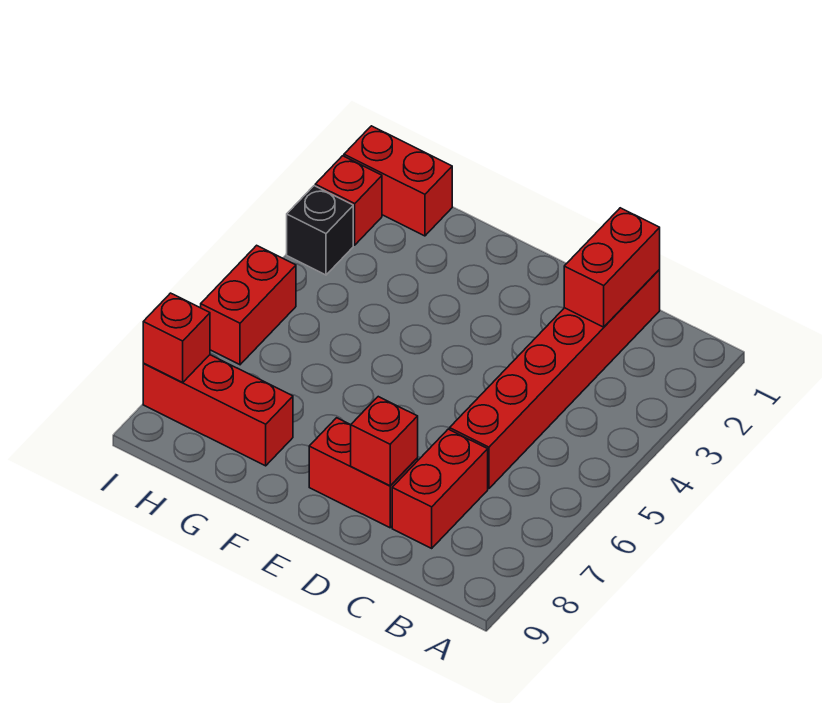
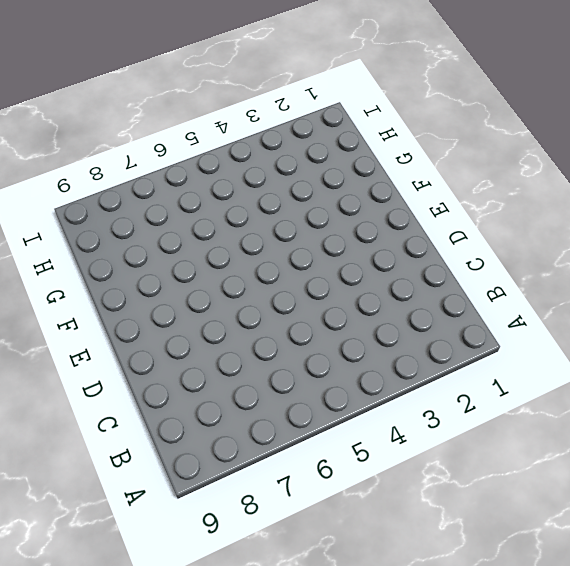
none -> red 1x6 brick [450,270,660,489]
none -> red 1x2 brick [392,429,488,548]

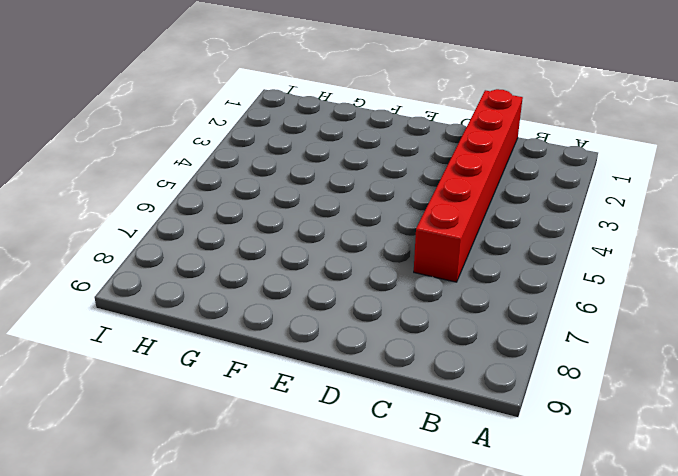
none -> red 1x2 brick [392,429,488,548]
none -> red 1x2 brick [309,418,418,528]

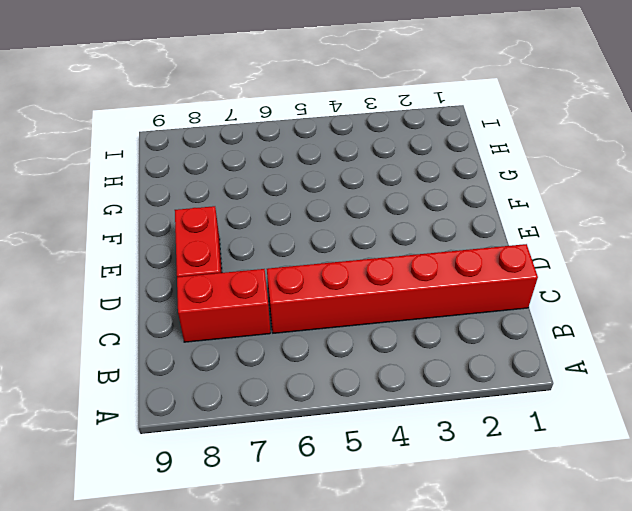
none -> red 1x3 brick [143,355,293,466]
none -> red 1x2 brick [344,126,452,236]

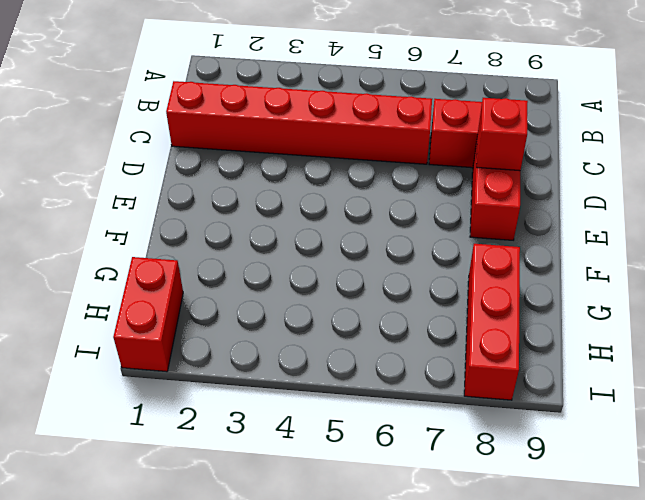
none -> red 1x1 brick [315,156,382,245]
none -> black 1x1 brick [287,186,353,275]

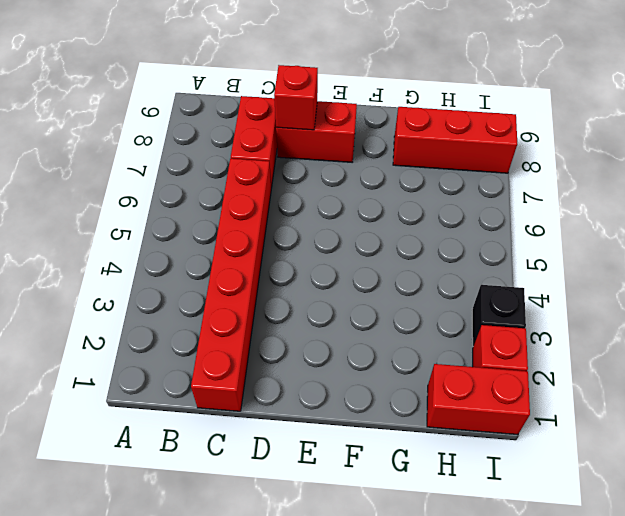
none -> red 1x2 brick [201,245,296,365]
none -> red 1x2 brick [564,208,660,327]

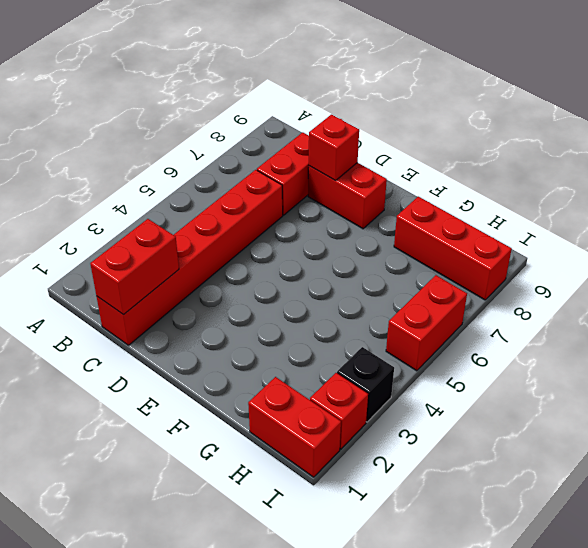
none -> red 1x1 brick [143,293,210,383]

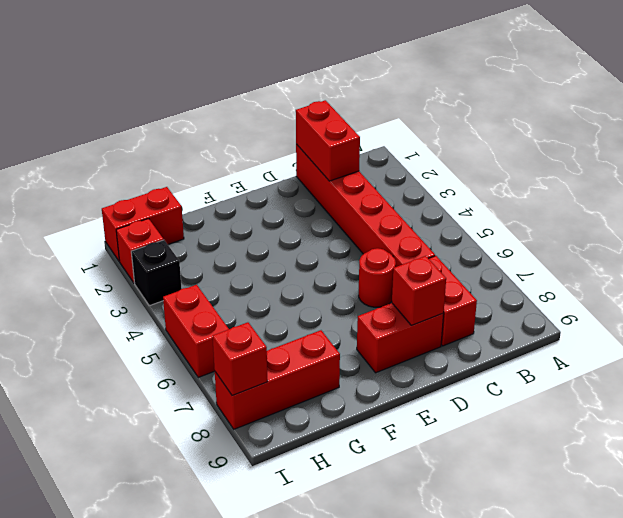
red 1x1 round brick [359,248,396,307] -> none

